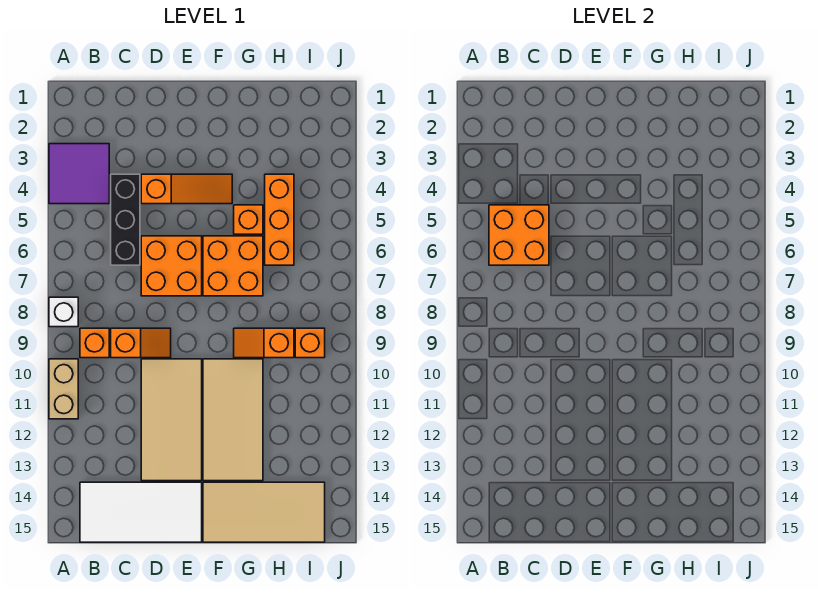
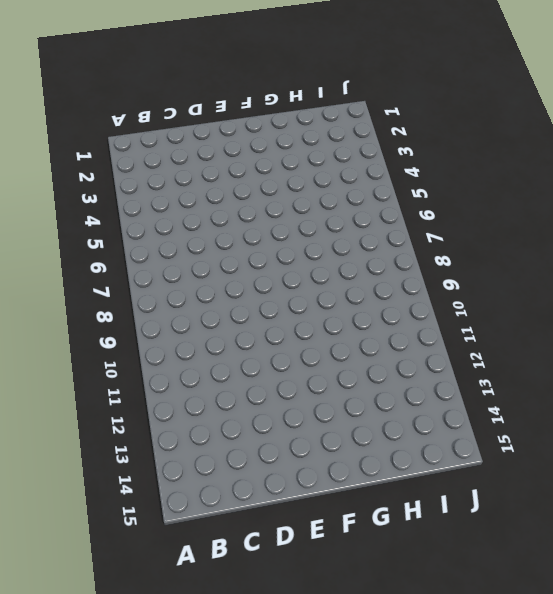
none -> purple 2x2 tile [49,144,109,204]
none -> white 1x1 brick [49,297,78,327]
none -> tan 1x2 brick [49,359,78,419]

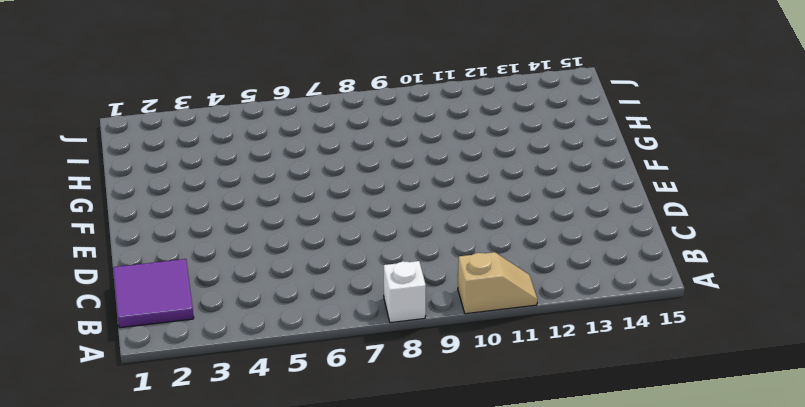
tan 1x2 slope [458,252,537,314] -> tan 1x2 brick [49,359,78,419]
purple 2x2 tile [113,259,194,328] -> purple 2x2 tile moved to [49,144,109,204]
none -> orange 1x1 brick [80,328,109,358]
none -> white 2x4 tile [80,482,202,542]
none -> black 1x3 brick [111,174,140,265]

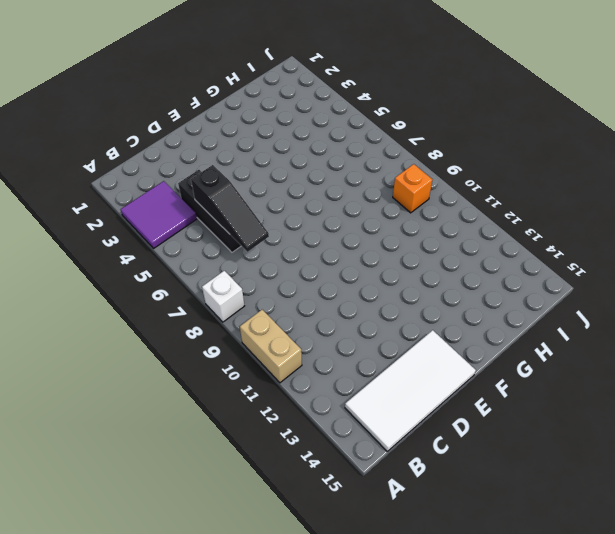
black 1x3 slope [191,165,269,252] -> orange 2x2 brick [489,205,549,265]
none -> orange 1x1 brick [80,328,109,358]
none -> orange 1x2 slope [111,328,171,358]
none -> orange 1x3 slope [141,174,232,204]

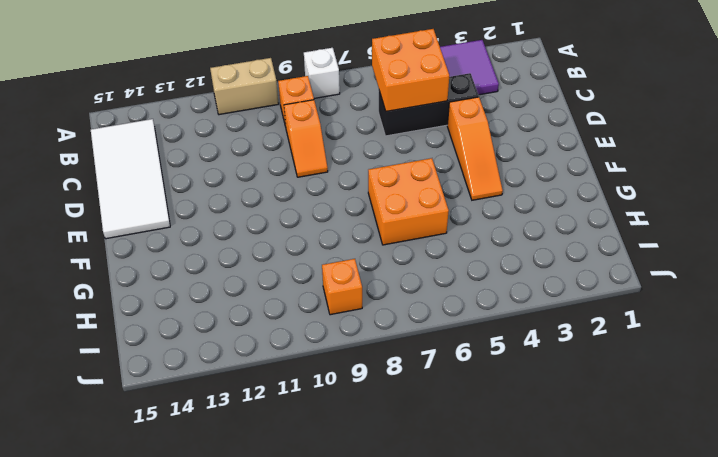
none -> orange 2x2 brick [141,236,202,296]
none -> tan 2x4 tile [141,359,202,481]
none -> tan 2x4 tile [203,359,263,481]

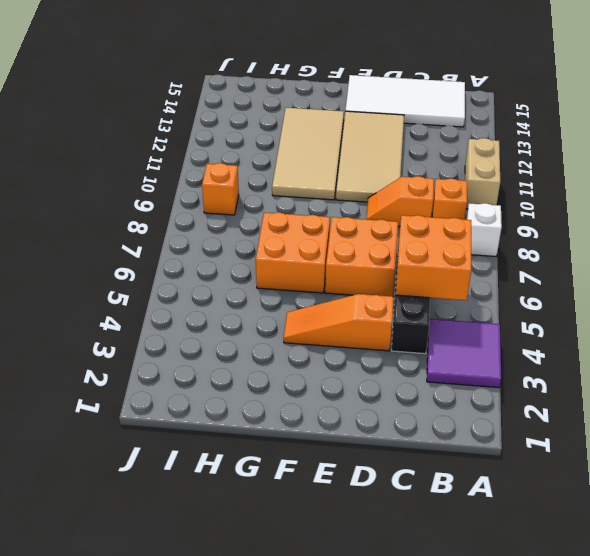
none -> tan 2x4 tile [203,482,325,542]
none -> orange 1x1 brick [234,205,263,234]
none -> orange 1x2 slope [234,328,294,358]

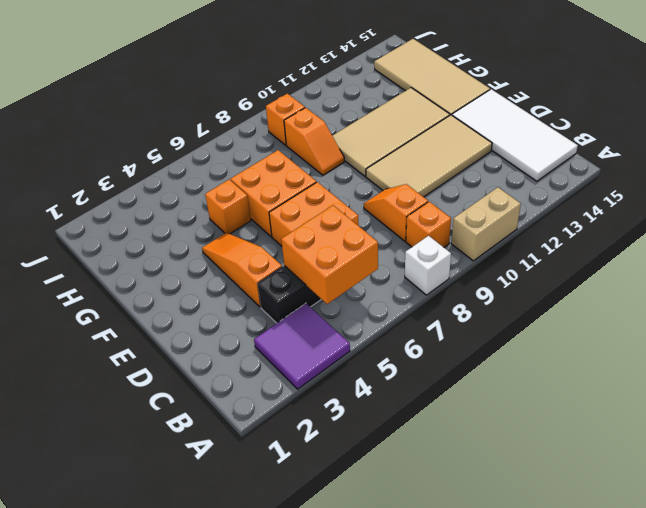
none -> orange 1x3 brick [265,174,294,265]

